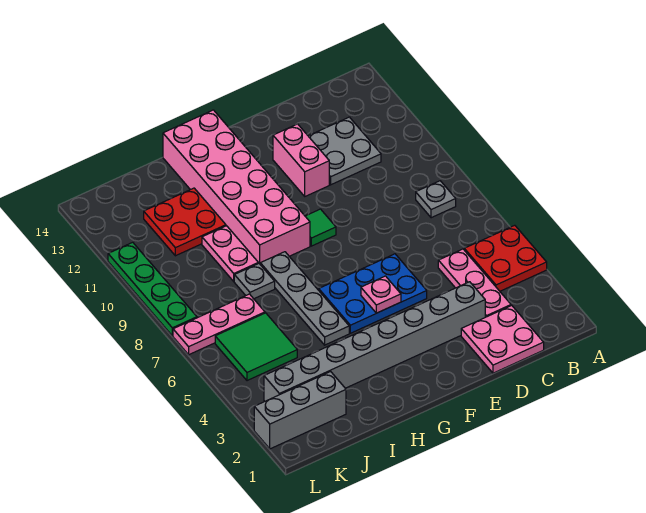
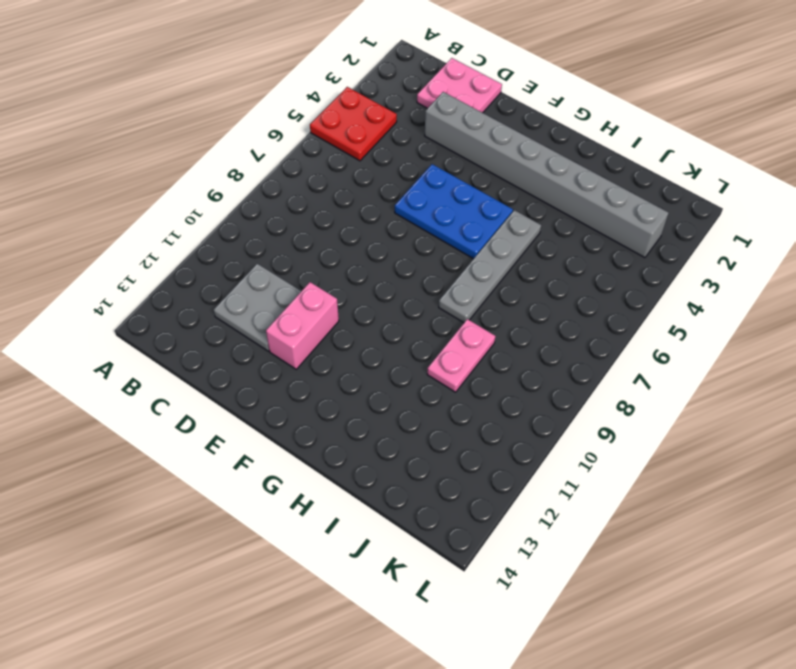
none -> grey 1x1 plate [416,181,456,218]
none -> pink 1x3 plate [438,249,511,317]
none -> green 1x1 tile [305,209,336,246]

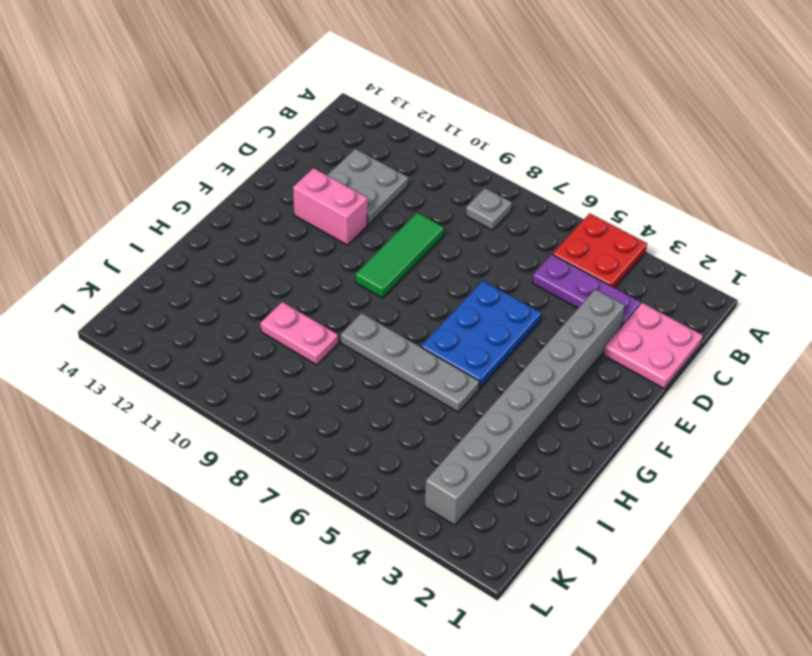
purple 1x3 plate [532,254,641,327] -> pink 1x3 plate [438,249,511,317]
green 1x3 tile [356,213,444,298] -> green 1x1 tile [305,209,336,246]
none -> pink 2x6 brick [163,110,310,264]
none -> grey 1x1 plate [234,263,275,299]
none -> red 2x2 plate [144,188,226,256]

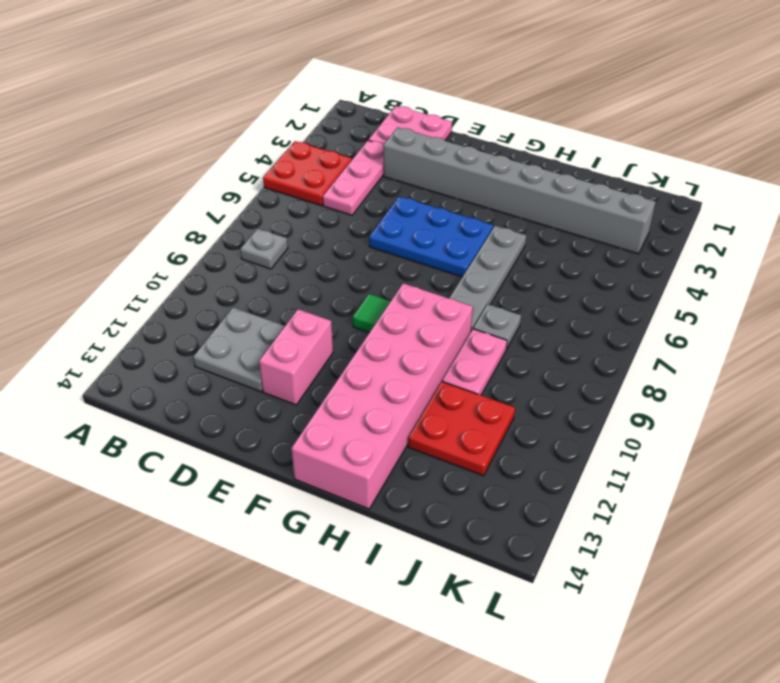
none -> grey 1x3 brick [254,372,346,449]
none -> green 2x2 tile [215,313,297,381]
none -> pink 1x3 plate [173,294,265,355]

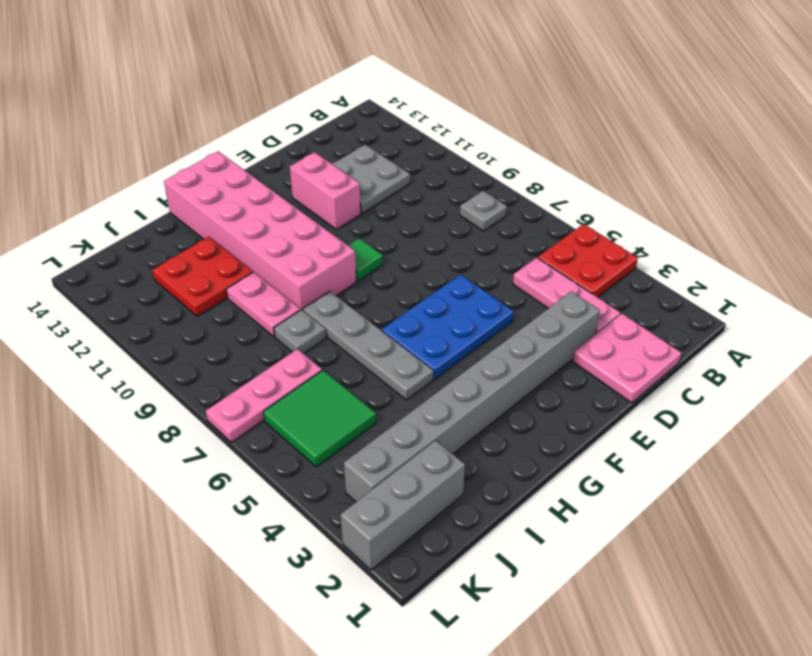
none -> green 1x4 plate [108,242,197,336]
none -> pink 1x1 plate [361,276,401,313]

